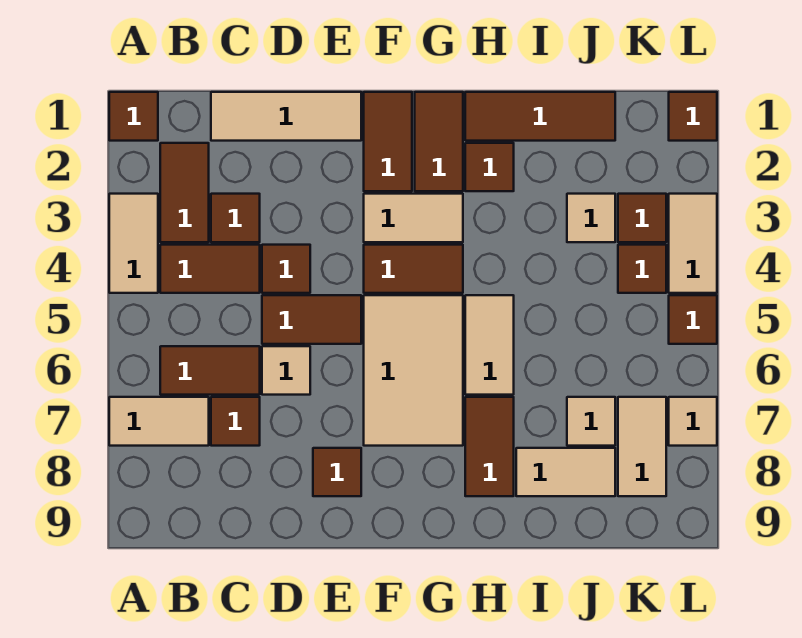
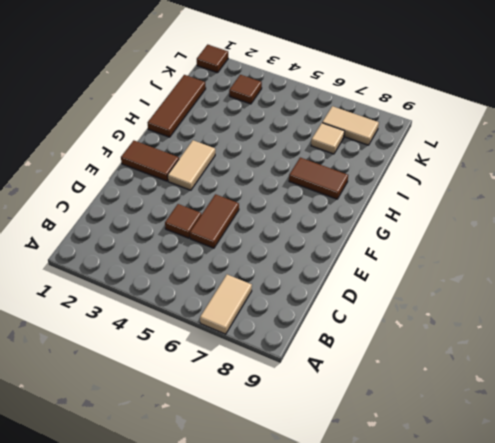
none -> brown 1x1 tile [109,92,158,141]
none -> tan 1x2 tile [109,194,158,293]
none -> brown 1x2 tile [160,143,209,242]
none -> brown 1x2 tile [160,245,260,293]

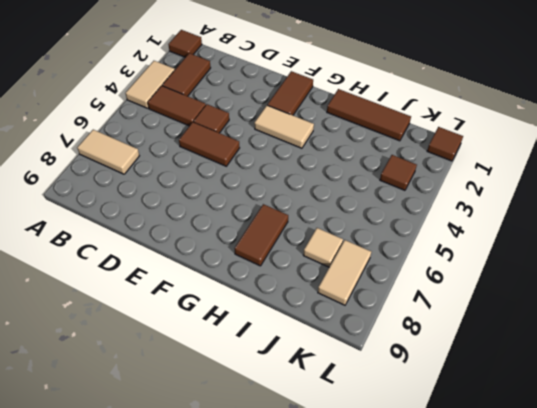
none -> brown 1x2 tile [160,346,260,395]
none -> tan 1x3 tile [211,92,361,141]
none -> brown 1x1 tile [211,194,260,242]
none -> brown 1x1 tile [211,397,260,446]

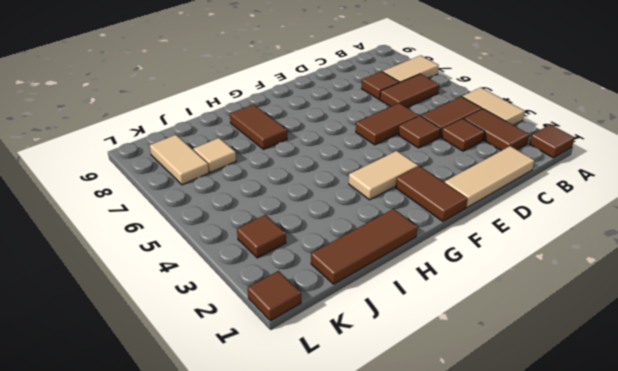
none -> tan 1x1 tile [262,346,310,395]
none -> brown 1x1 tile [313,448,361,496]
none -> brown 1x2 tile [364,245,463,293]
none -> tan 2x3 tile [364,295,463,446]

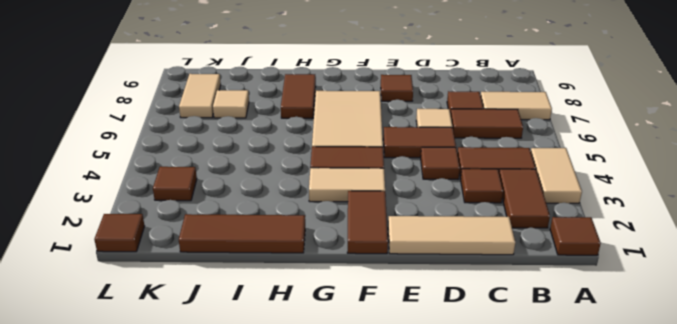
none -> brown 1x2 tile [415,92,463,191]
none -> brown 1x1 tile [465,143,514,191]
none -> tan 1x2 tile [465,295,514,395]
none -> tan 1x2 tile [516,448,615,496]

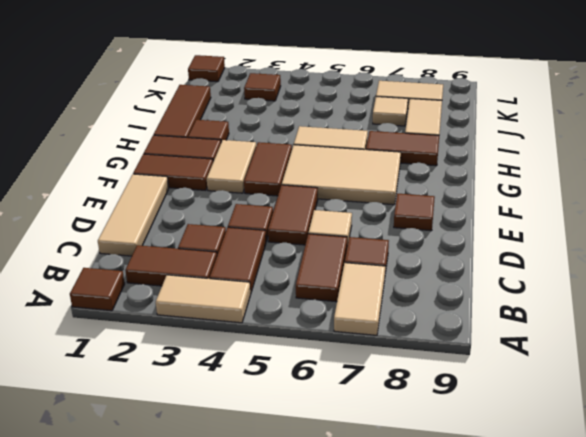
none -> tan 1x1 tile [567,194,615,242]
none -> brown 1x1 tile [618,245,666,293]
none -> tan 1x2 tile [669,194,717,293]
none -> brown 1x1 tile [669,295,717,344]

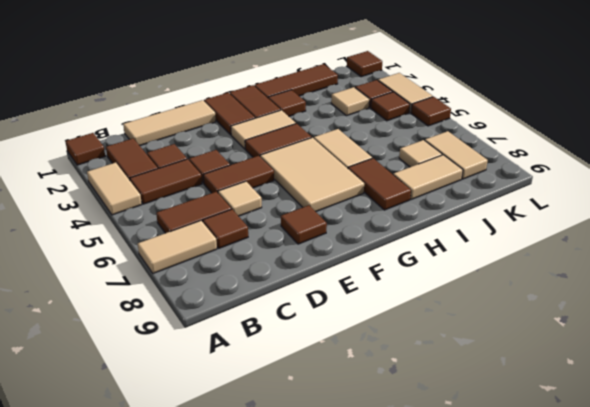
none -> tan 1x1 tile [669,397,717,446]

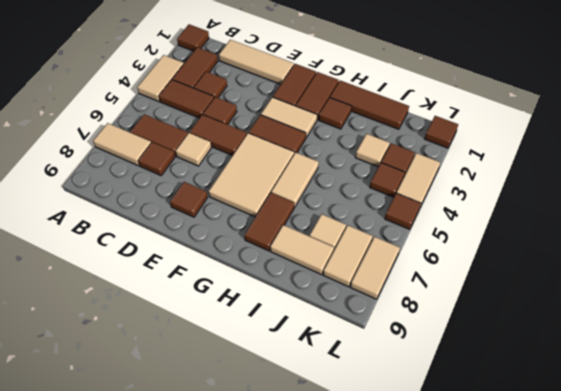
tan 1x2 tile [350,237,400,299] -> tan 1x1 tile [669,397,717,446]

